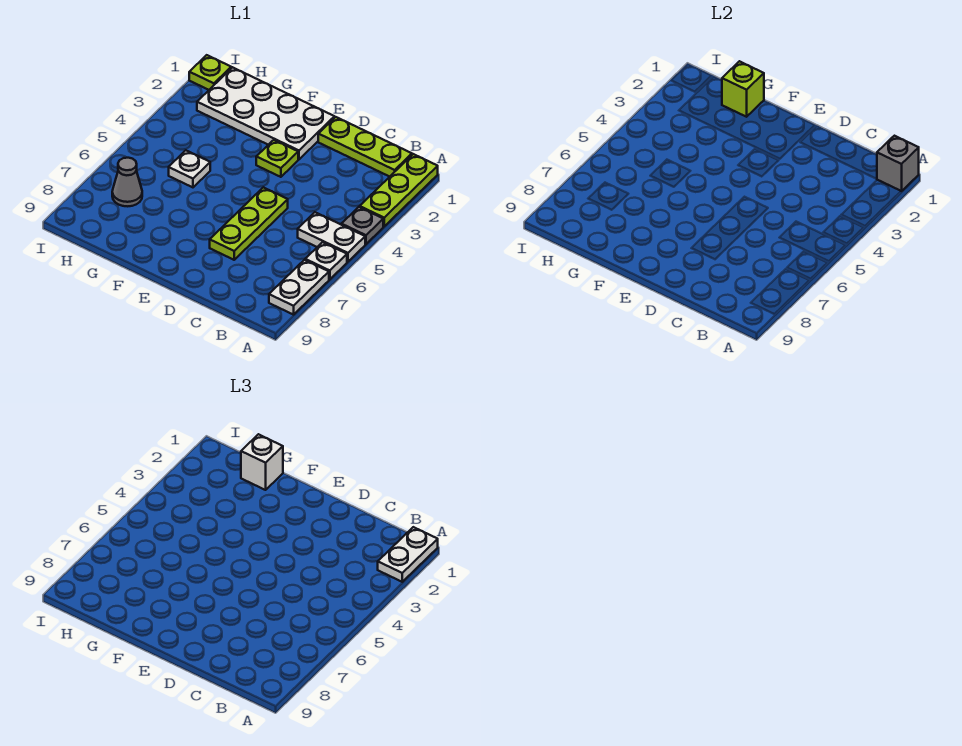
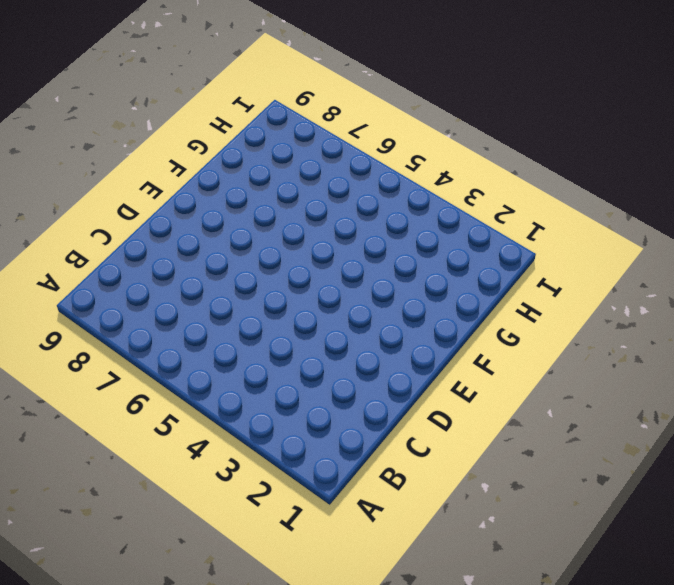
none -> lime 1x3 plate [360,154,438,226]
none -> grey 1x1 plate [342,207,383,244]
none -> white 1x2 plate [298,212,365,262]

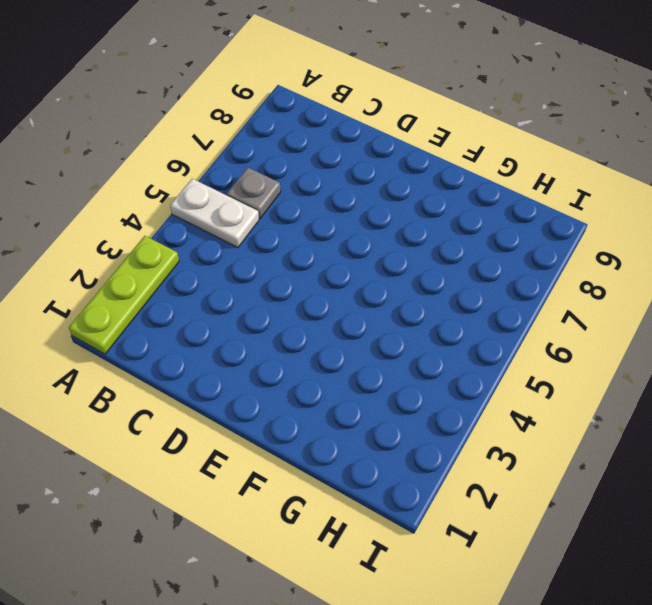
grey 1x1 plate [227,168,281,219] -> grey 1x1 plate moved to [342,207,383,244]
none -> white 1x1 plate [305,242,347,279]
none -> white 1x2 plate [269,260,329,315]
none -> lime 1x3 plate [318,117,412,177]

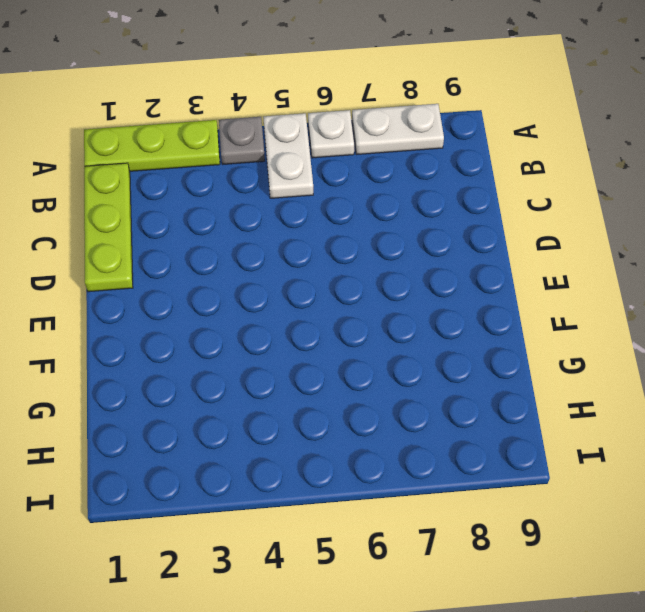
none -> lime 1x3 plate [210,187,288,260]
none -> white 2x4 plate [197,67,335,159]
none -> lime 1x1 plate [256,140,298,177]

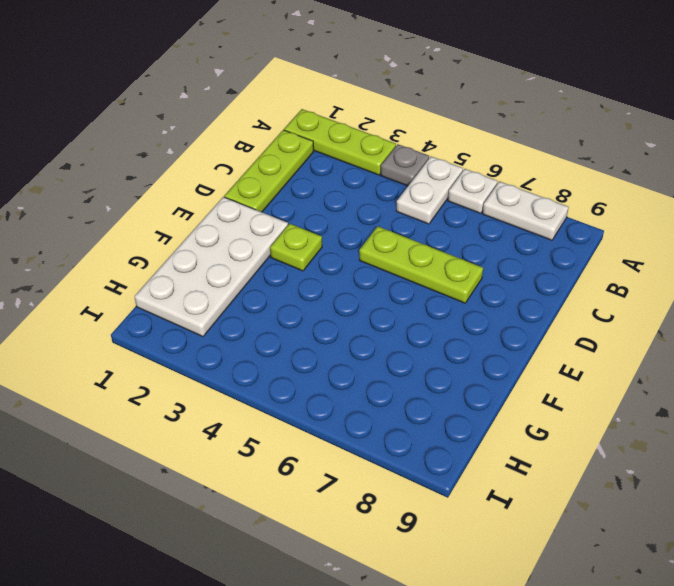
none -> white 1x1 plate [169,150,210,187]
none -> grey 1x1 cone [112,158,142,206]
none -> lime 1x1 plate [189,55,231,90]

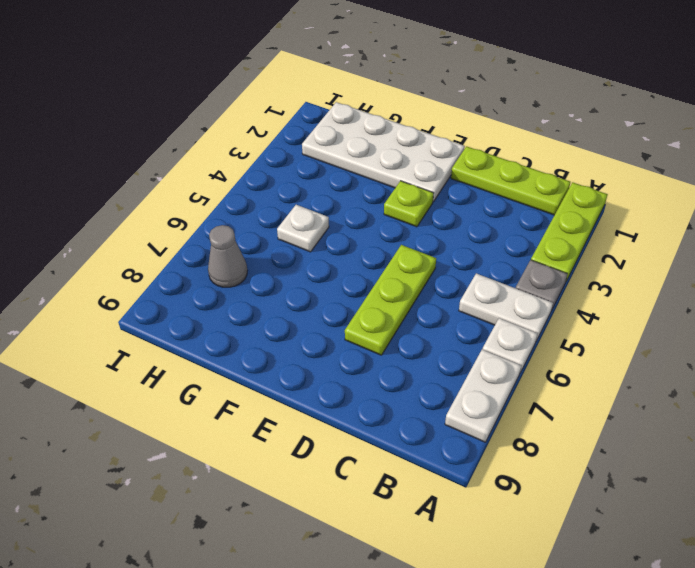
none -> lime 1x1 plate [189,55,231,90]
none -> grey 1x1 brick [877,136,919,191]
none -> lime 1x1 brick [722,61,764,117]

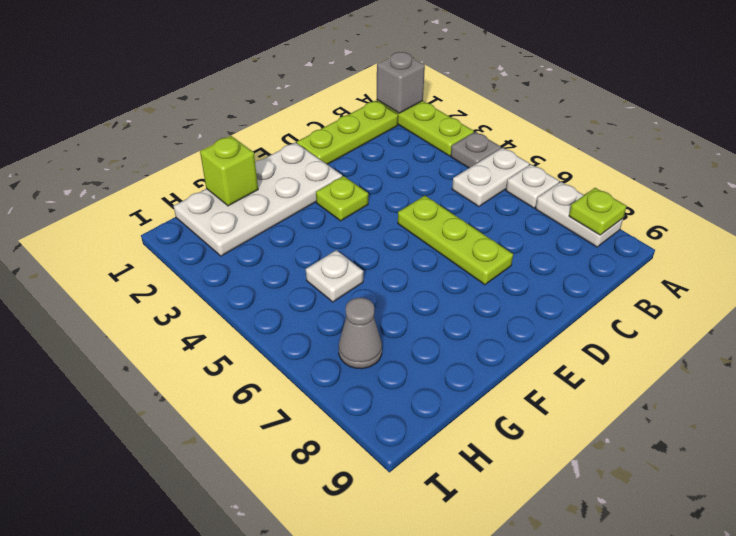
lime 1x1 plate [569,188,627,235] -> lime 1x1 plate moved to [189,55,231,90]
none -> white 1x2 plate [378,527,438,582]
none -> white 1x1 brick [241,434,283,490]

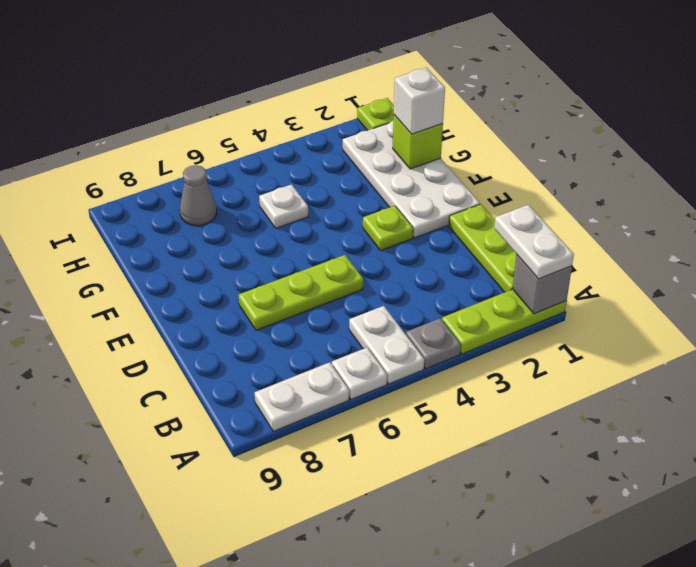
white 1x2 plate [494,205,574,279] -> white 1x2 plate turned to [378,527,438,582]

